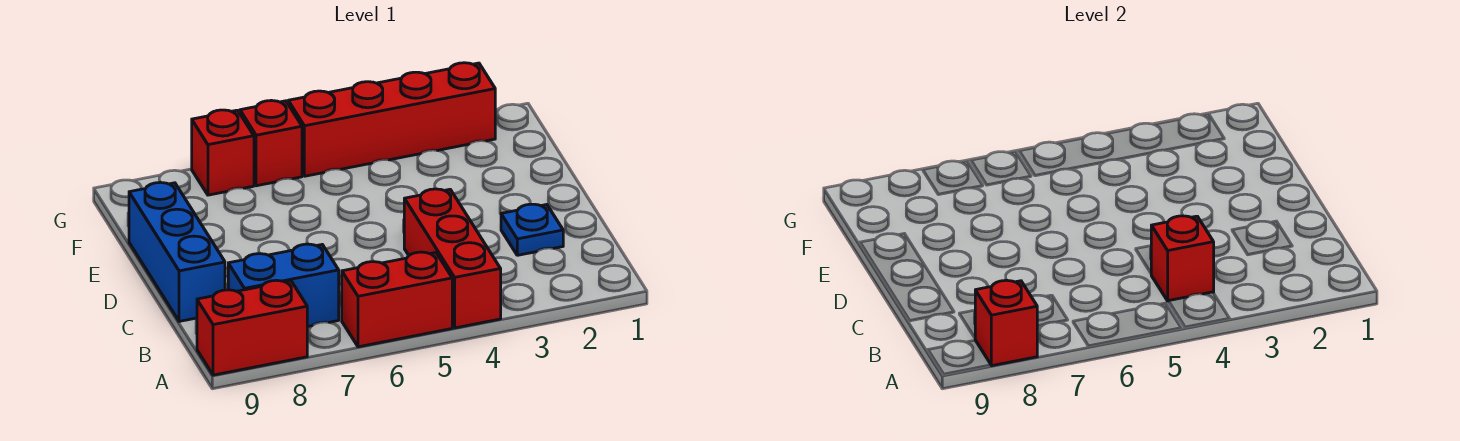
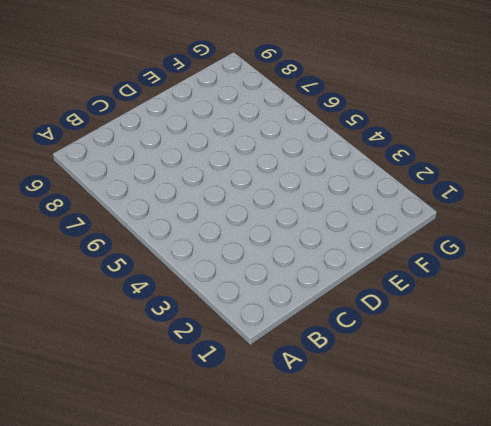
none -> red 1x3 brick [404,189,501,328]
none -> red 1x2 brick [342,252,452,347]

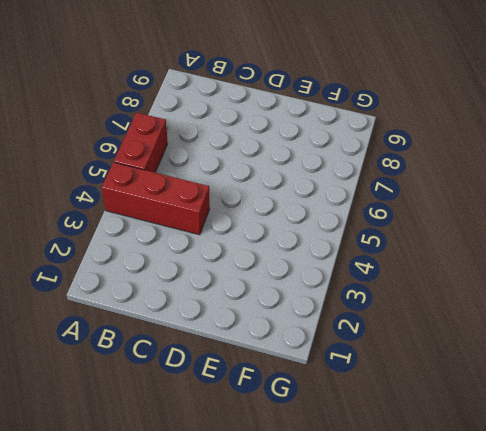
none -> red 1x2 brick [197,280,307,375]
none -> blue 1x2 brick [228,244,339,327]

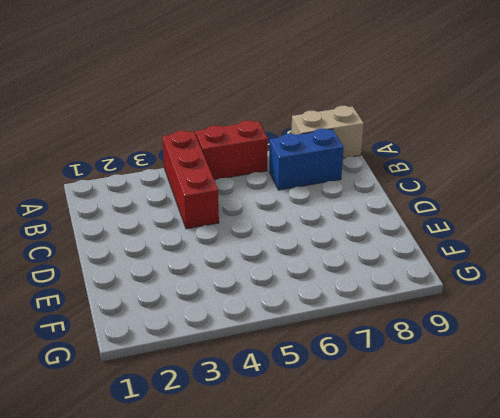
tan 1x2 brick [291,106,364,158] -> red 1x2 brick [197,280,307,375]
none -> blue 1x1 plate [501,204,563,255]
none -> blue 1x3 brick [129,182,225,321]

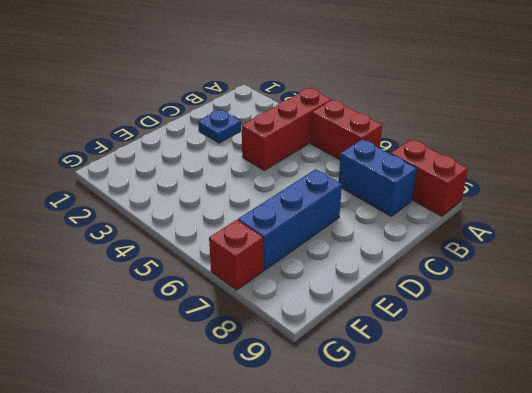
blue 1x3 brick [238,169,342,270] -> blue 1x3 brick moved to [129,182,225,321]
none -> red 1x4 brick [288,63,495,176]
none -> red 1x1 brick [240,100,302,186]

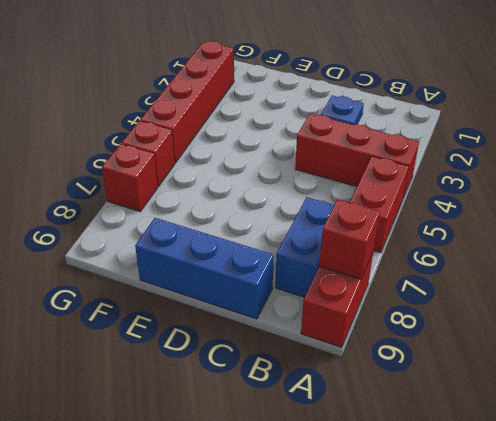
none -> red 1x1 brick [1151,216,1214,301]

